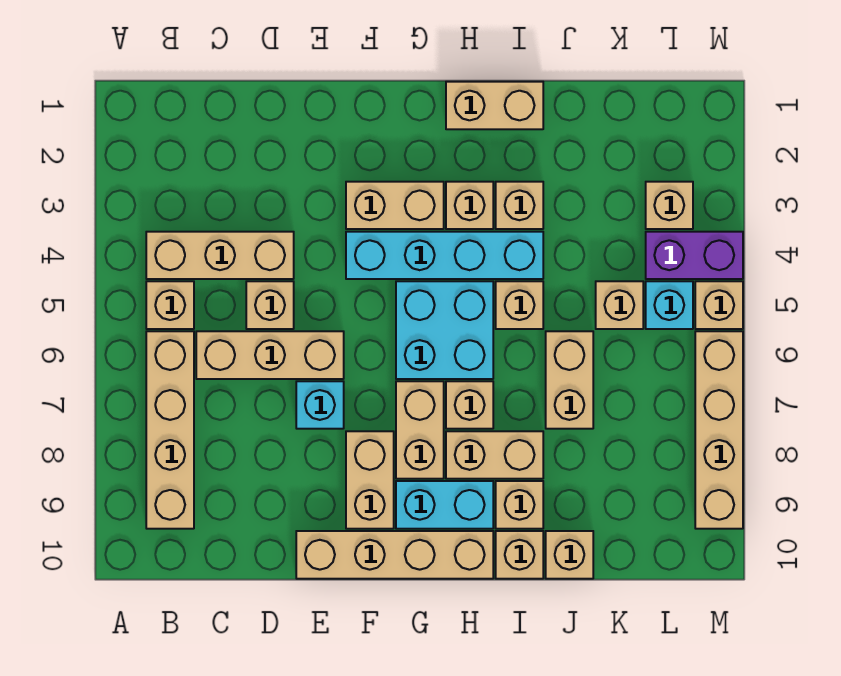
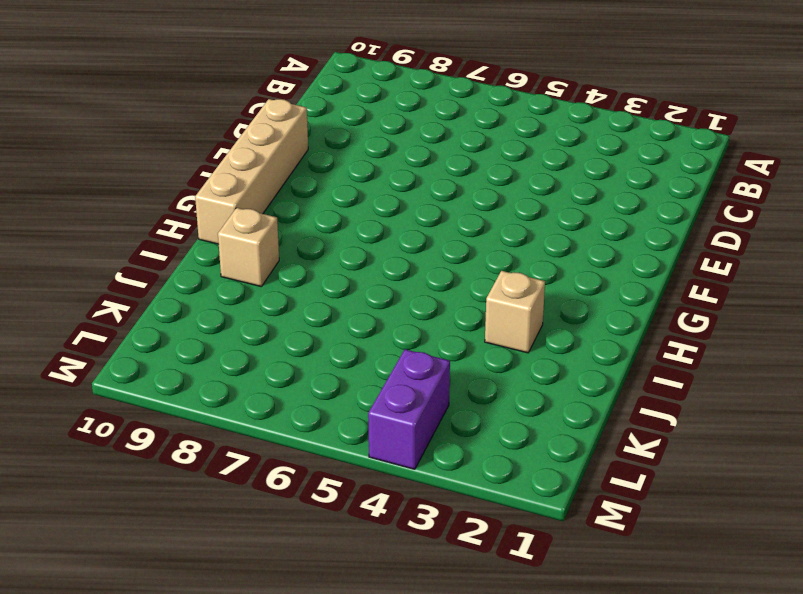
none -> tan 1x3 brick [146,232,294,279]
none -> tan 1x1 brick [146,281,194,329]
none -> tan 1x4 brick [146,331,194,529]

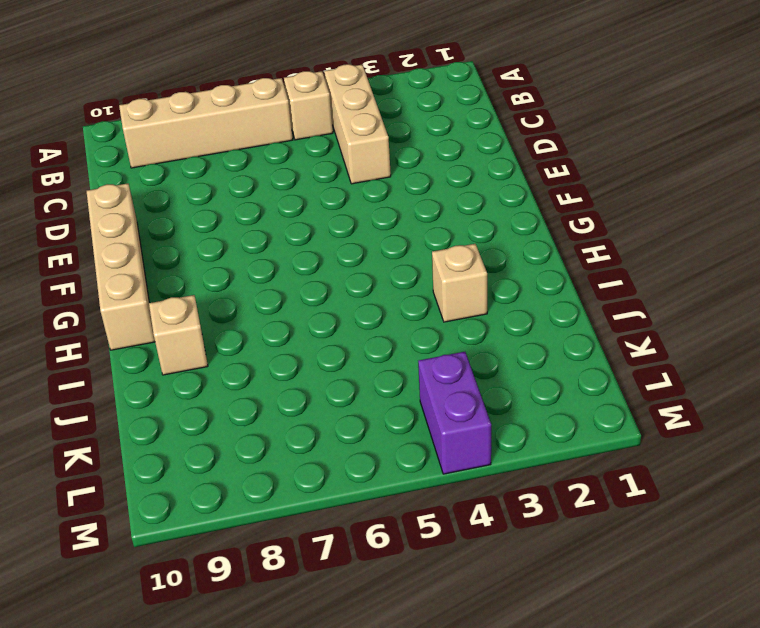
none -> tan 1x3 brick [196,331,344,379]
none -> tan 1x1 brick [246,281,294,329]
none -> cyan 1x1 brick [296,381,344,429]

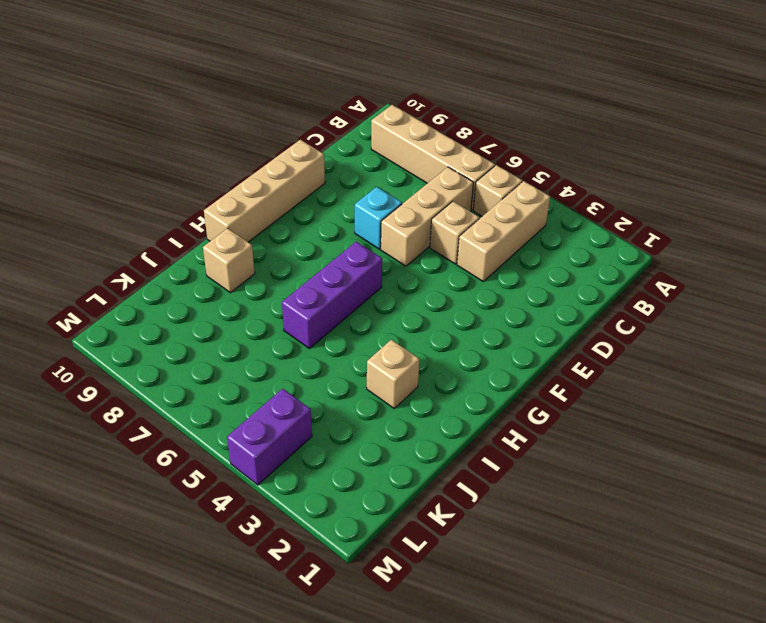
purple 1x3 brick [282,242,382,349] -> cyan 2x2 brick [396,281,493,379]
none -> tan 1x2 brick [346,182,444,229]
none -> cyan 1x4 brick [346,232,543,279]
none -> tan 1x2 brick [346,431,394,529]

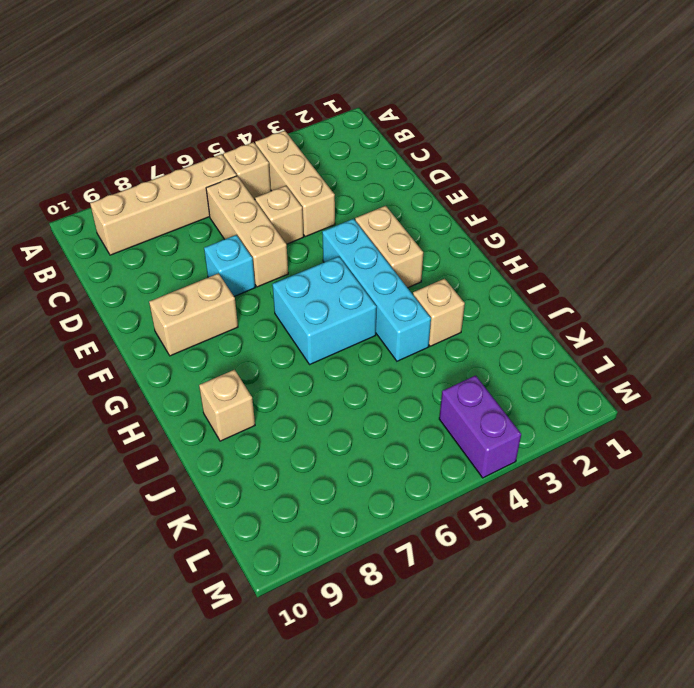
none -> tan 1x4 brick [296,531,493,579]
none -> tan 1x2 brick [396,381,444,479]
none -> cyan 1x2 brick [396,481,493,529]

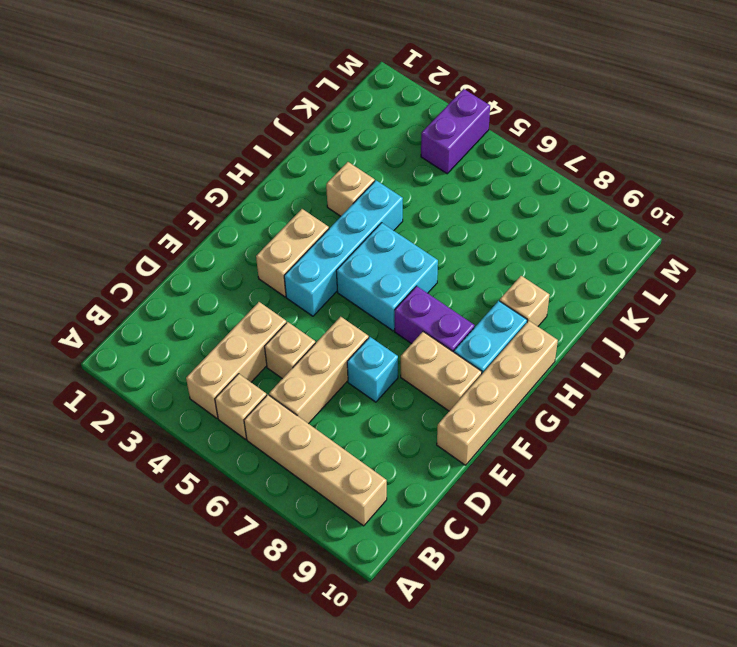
purple 1x2 brick [395,286,475,352] -> tan 1x2 brick [396,381,444,479]
none -> tan 1x2 brick [446,82,543,129]
none -> tan 1x1 brick [446,182,493,229]
none -> tan 1x1 brick [446,381,493,429]

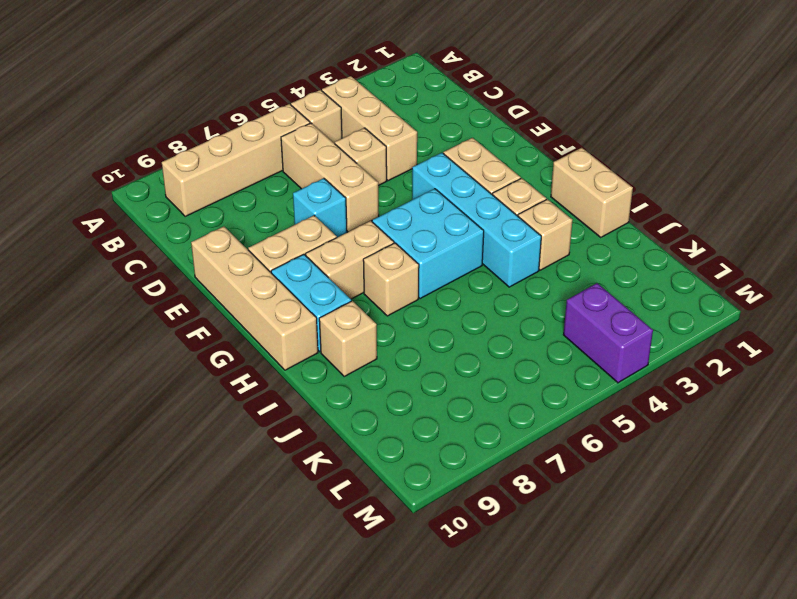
none -> tan 1x2 brick [446,431,543,479]
none -> tan 1x1 brick [496,281,543,329]
none -> tan 1x1 brick [496,531,543,579]

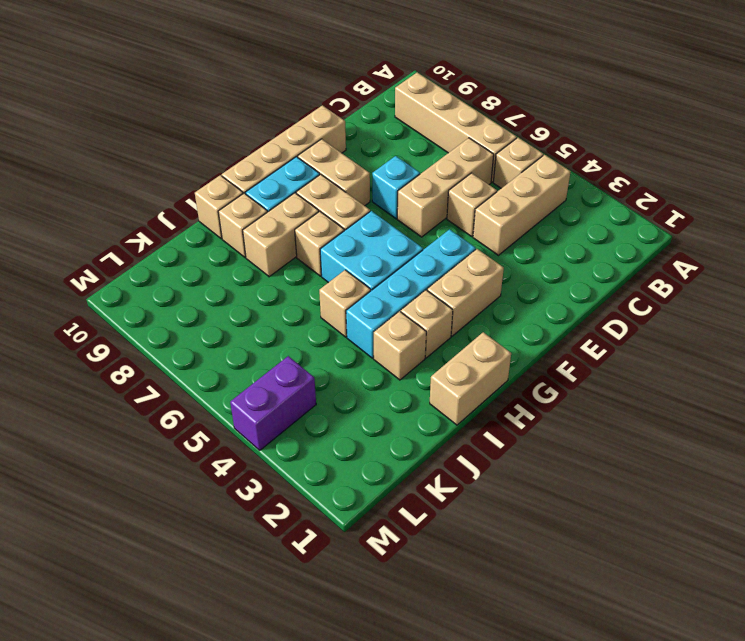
none -> tan 1x2 brick [546,331,593,429]
none -> tan 1x1 brick [546,531,593,579]
none -> tan 1x1 brick [596,281,643,329]

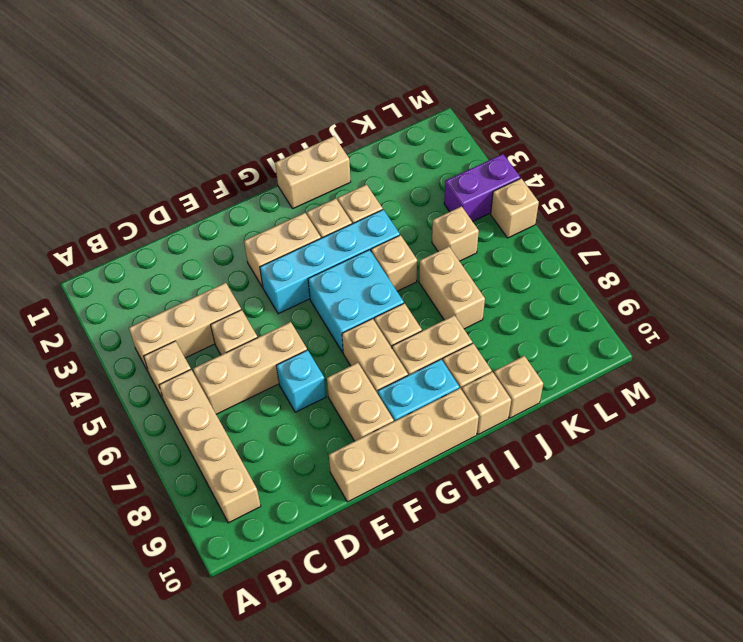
none -> tan 1x1 brick [646,182,693,229]
none -> cyan 1x1 brick [646,281,693,329]
none -> tan 1x4 brick [695,331,743,529]

